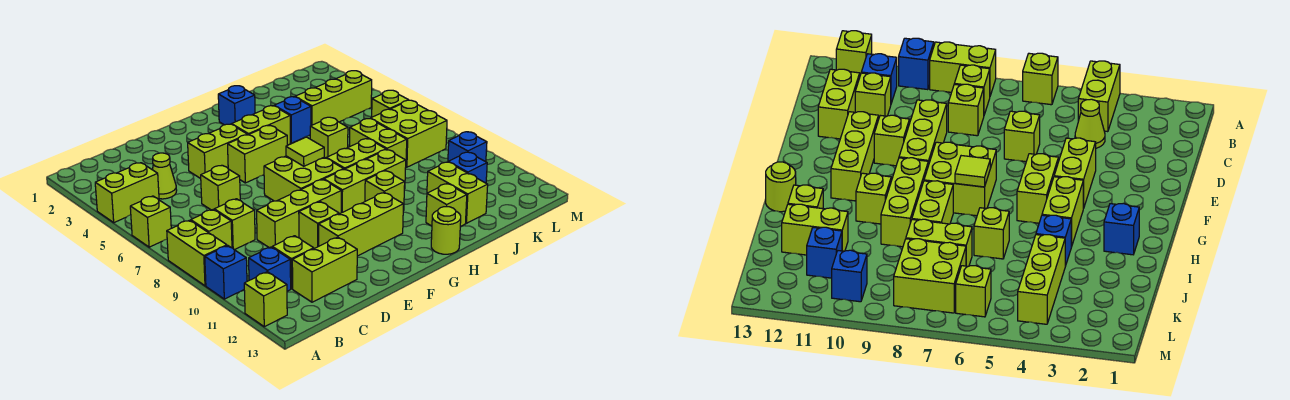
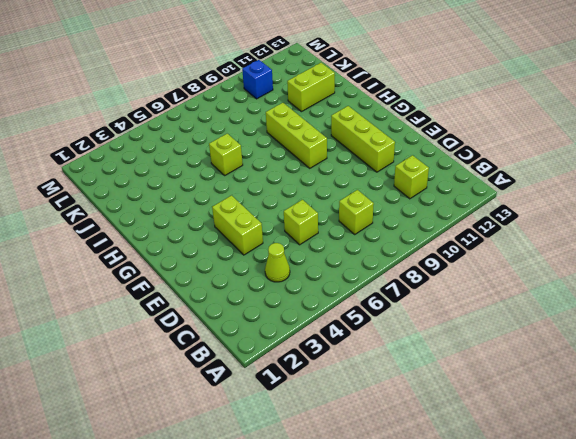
none -> lime 1x2 brick [95,163,159,222]
none -> lime 1x1 brick [130,196,171,247]
none -> lime 1x2 brick [167,220,227,286]
none -> blue 1x1 brick [205,246,247,299]

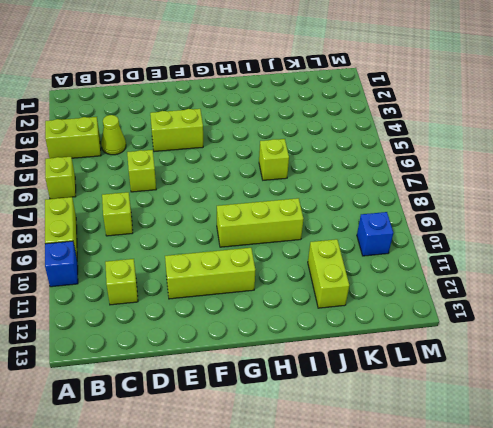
none -> lime 1x1 brick [244,272,287,327]
none -> lime 1x1 brick [191,210,232,248]
none -> blue 1x1 brick [249,247,291,291]
none -> lime 1x2 brick [292,237,357,302]

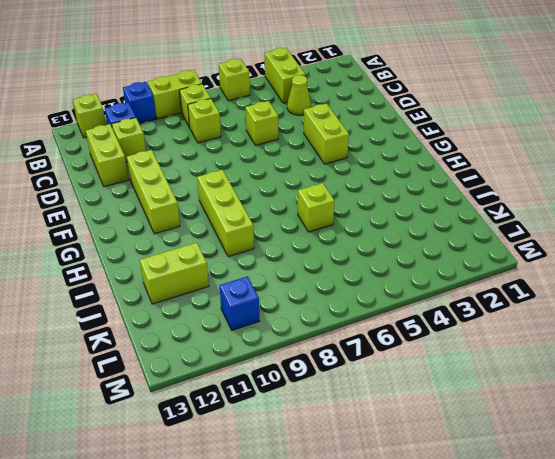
none -> lime 1x3 brick [257,179,341,248]
none -> lime 1x1 brick [299,202,339,249]
none -> lime 1x2 brick [228,125,287,183]
none -> lime 2x2 brick [264,156,344,201]

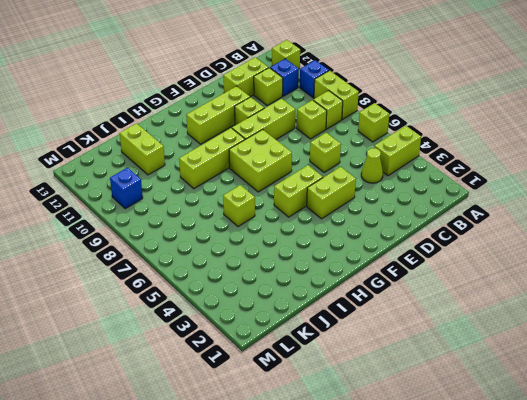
none -> lime 1x2 brick [232,106,290,145]
none -> blue 1x1 brick [218,86,255,125]
none -> lime 1x2 brick [327,139,386,169]
none -> lime 1x1 brick [365,171,405,211]

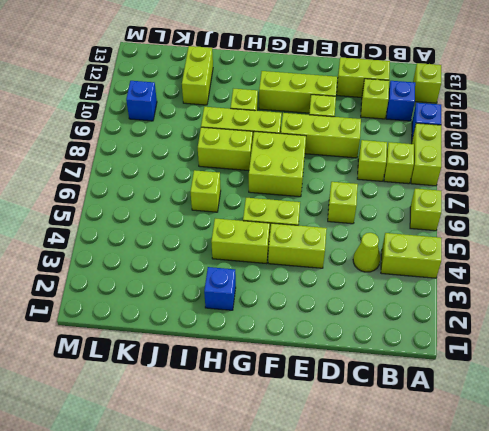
none -> lime 1x1 round brick [431,207,461,254]
none -> blue 1x1 brick [274,97,311,143]
none -> lime 1x1 brick [426,184,467,227]
none -> lime 1x3 brick [295,71,372,126]

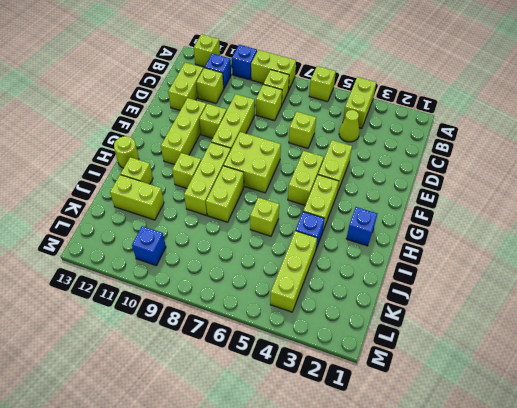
none -> lime 1x2 brick [350,119,407,160]
none -> lime 2x2 brick [370,100,447,167]
none -> blue 1x1 brick [449,152,487,183]
none -> lime 1x1 brick [372,90,408,117]

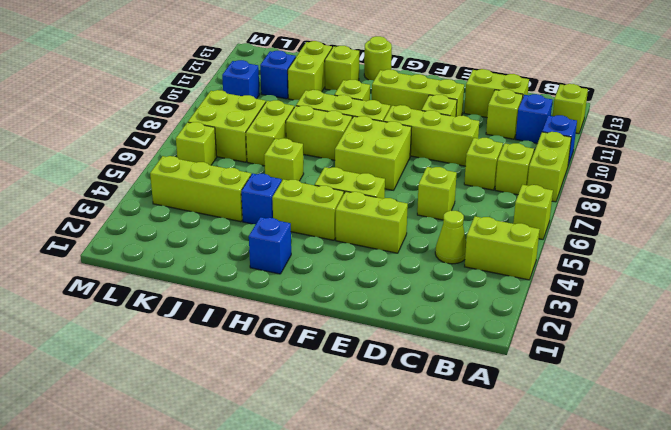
none -> lime 1x1 tile [286,137,324,166]

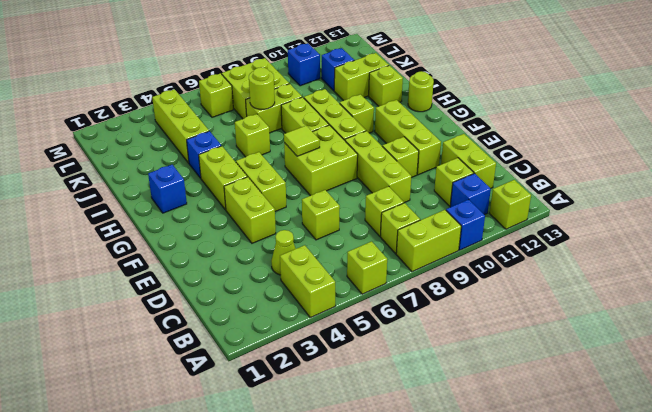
lime 1x1 round brick [249,67,275,109] -> none

